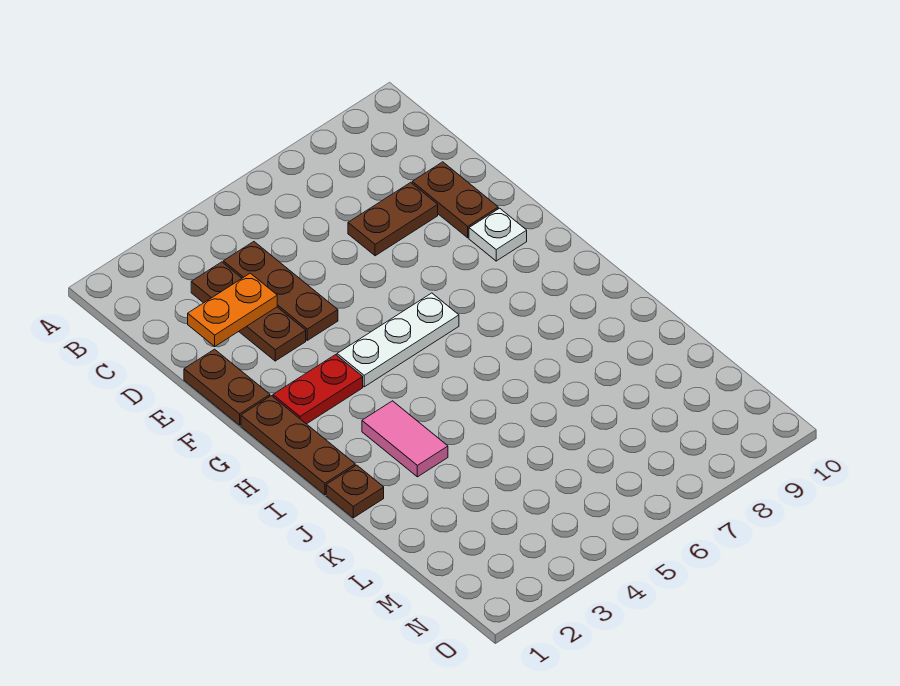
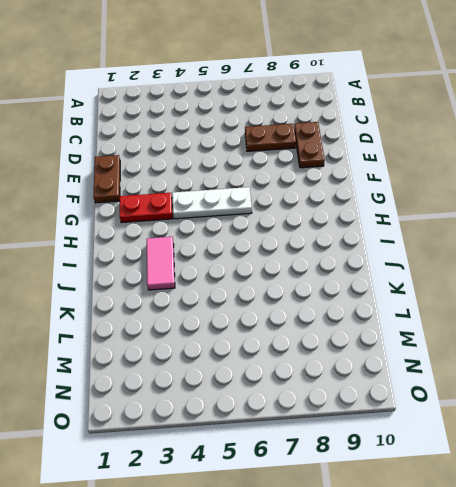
none -> brown 1x3 plate [191,262,306,361]
none -> brown 1x3 plate [223,242,338,340]
none -> white 1x1 plate [469,208,527,261]

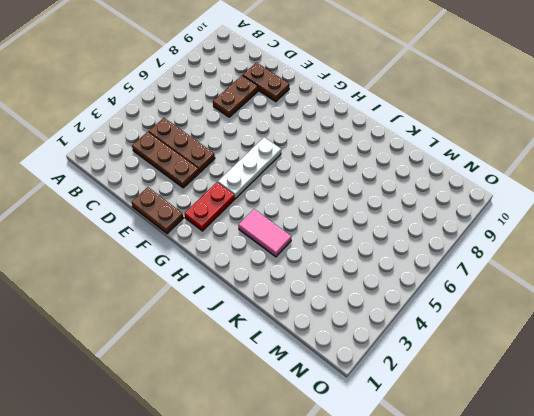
none -> white 1x1 plate [469,208,527,261]
none -> brown 1x3 plate [241,396,355,495]
none -> brown 1x1 plate [326,465,384,518]

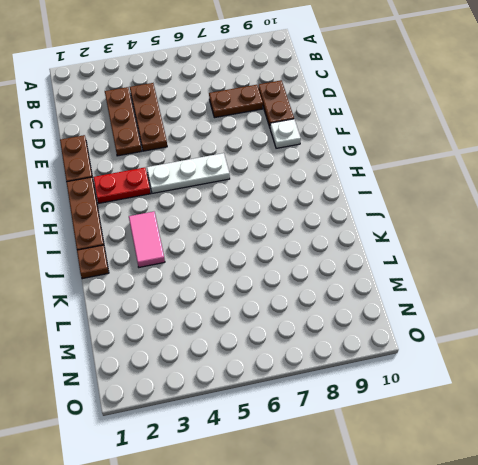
none -> orange 1x2 plate [188,273,277,347]

